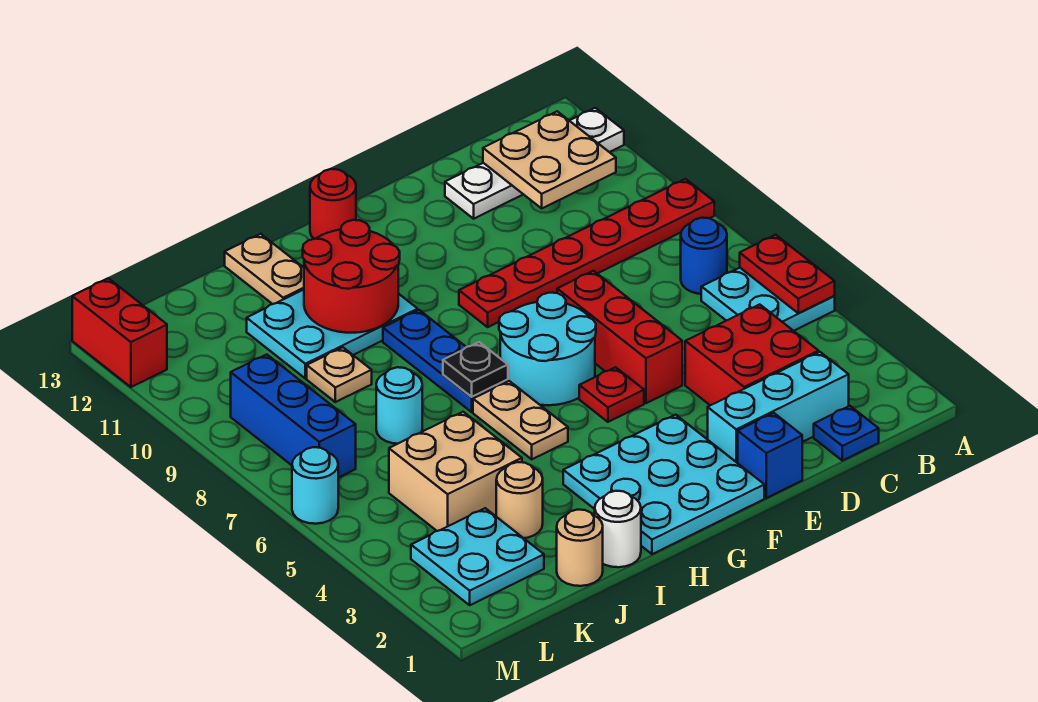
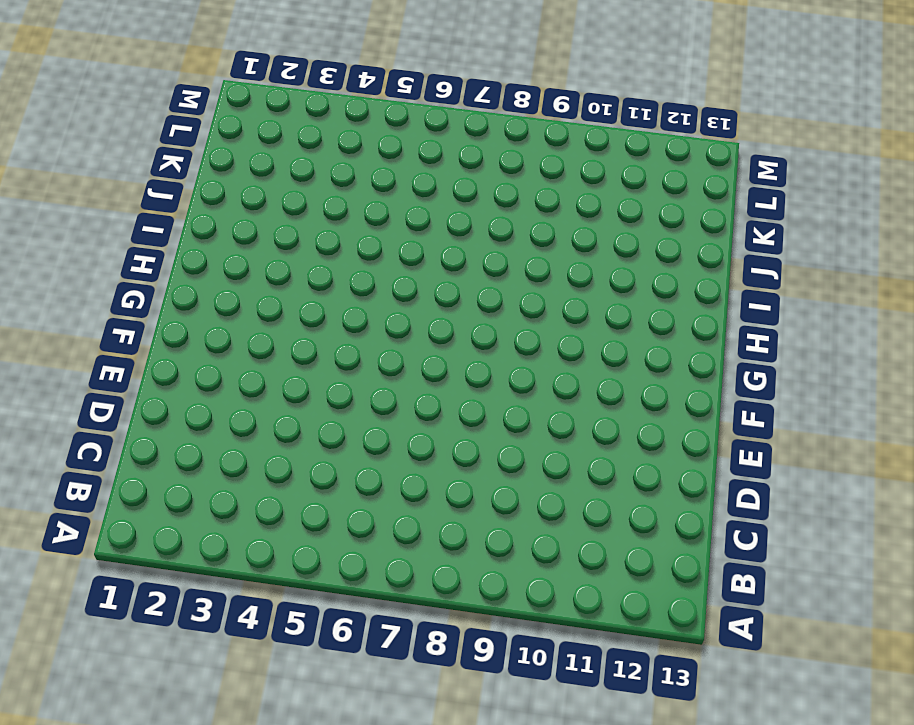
none -> cyan 2x2 plate [701,268,835,331]
none -> red 1x6 plate [459,179,714,327]
none -> white 1x4 plate [445,108,624,219]
none -> blue 1x1 round brick [681,218,727,294]

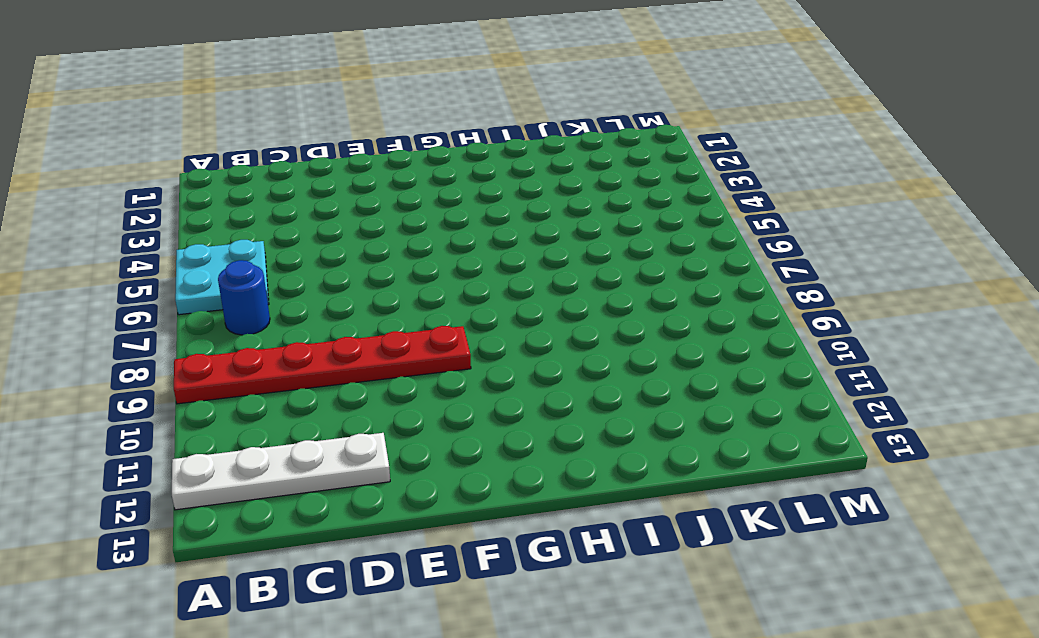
none -> blue 1x1 plate [814,406,879,461]
none -> cyan 1x3 brick [707,352,849,463]
none -> red 2x2 brick [685,304,818,405]
none -> blue 1x1 brick [738,413,802,498]

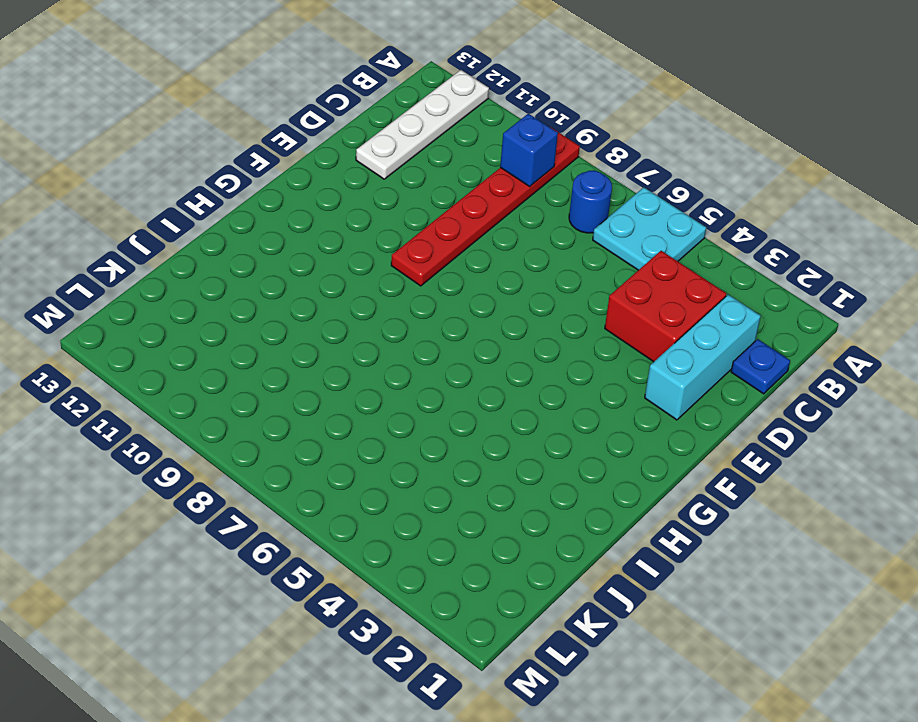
blue 1x1 brick [500,114,558,187] -> blue 1x1 brick moved to [738,413,802,498]
none -> red 1x3 brick [557,271,682,403]
none -> cyan 3x3 plate [563,415,764,554]
none -> red 1x1 plate [579,367,644,422]
none -> cyan 2x2 round brick [499,293,596,405]

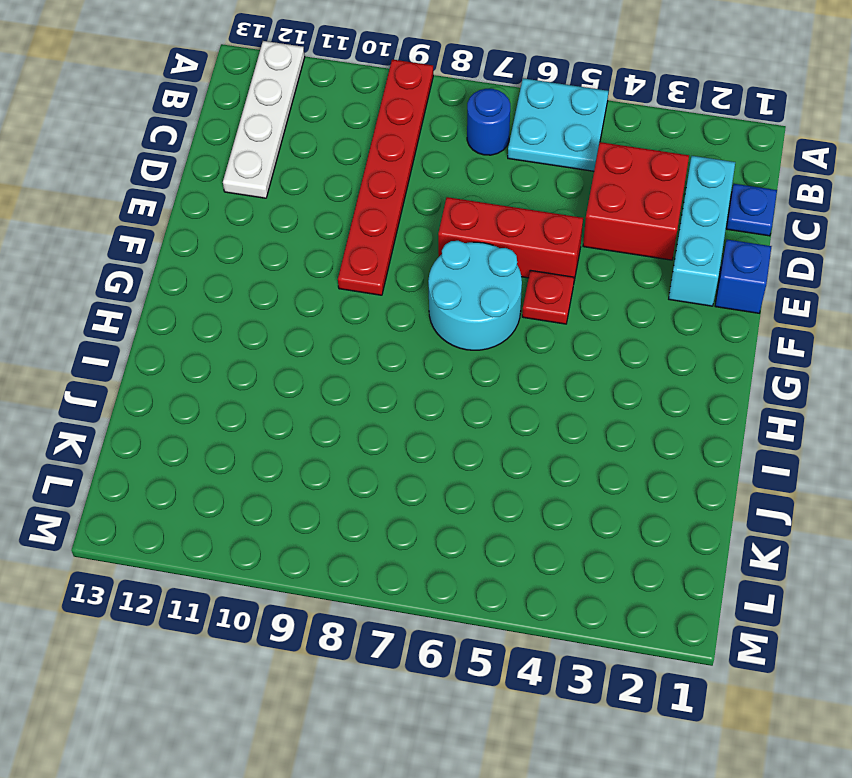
none -> cyan 3x3 plate [563,415,764,554]
none -> red 1x1 round brick [310,169,356,239]
none -> tan 1x2 plate [473,381,568,459]
none -> blue 1x3 plate [383,310,508,412]

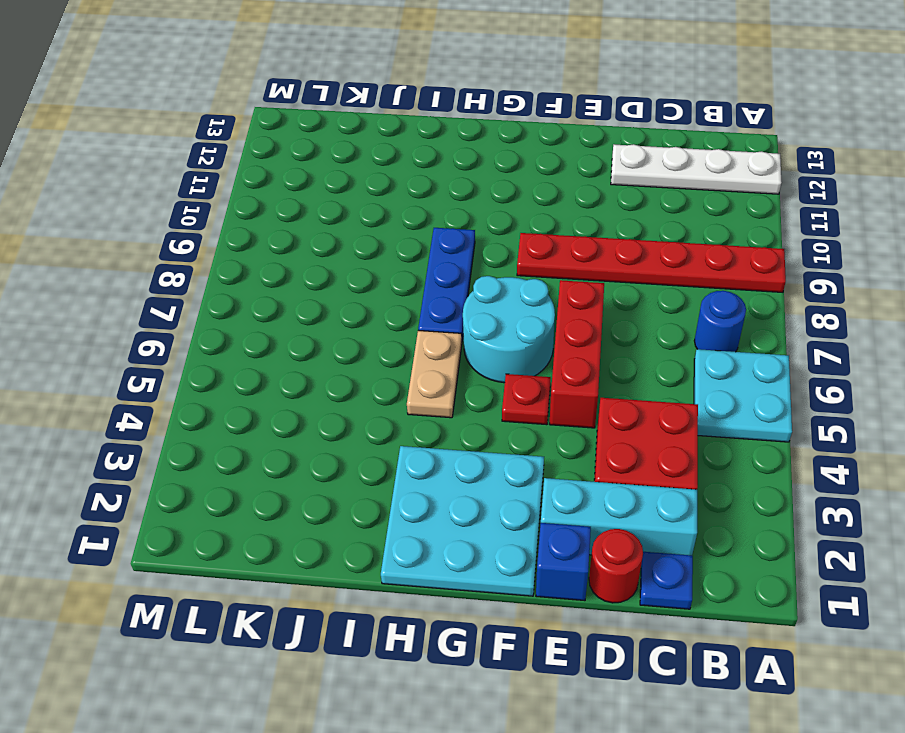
red 1x1 round brick [589,529,643,603] -> red 1x1 round brick moved to [310,169,356,239]
none -> cyan 2x3 plate [247,290,418,378]
none -> white 1x1 round brick [595,491,641,567]
none -> tan 1x2 plate [225,234,304,304]
none -> tan 1x1 round brick [557,510,603,586]

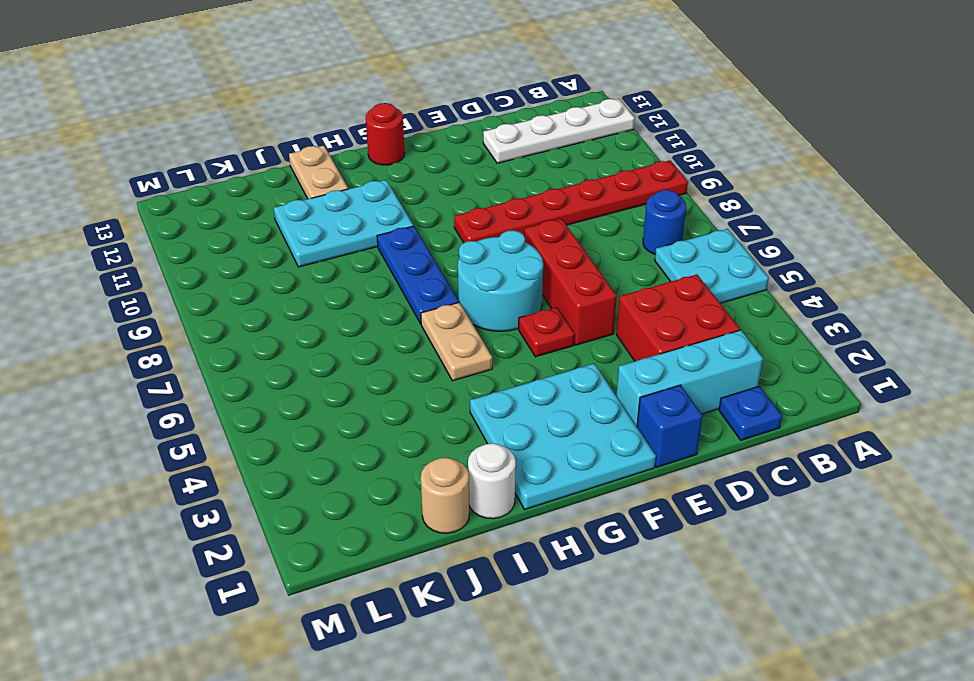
none -> tan 1x1 round brick [496,462,543,538]
none -> tan 2x2 brick [389,412,522,531]
none -> cyan 1x1 round brick [376,367,422,444]
none -> tan 1x1 plate [307,347,372,402]

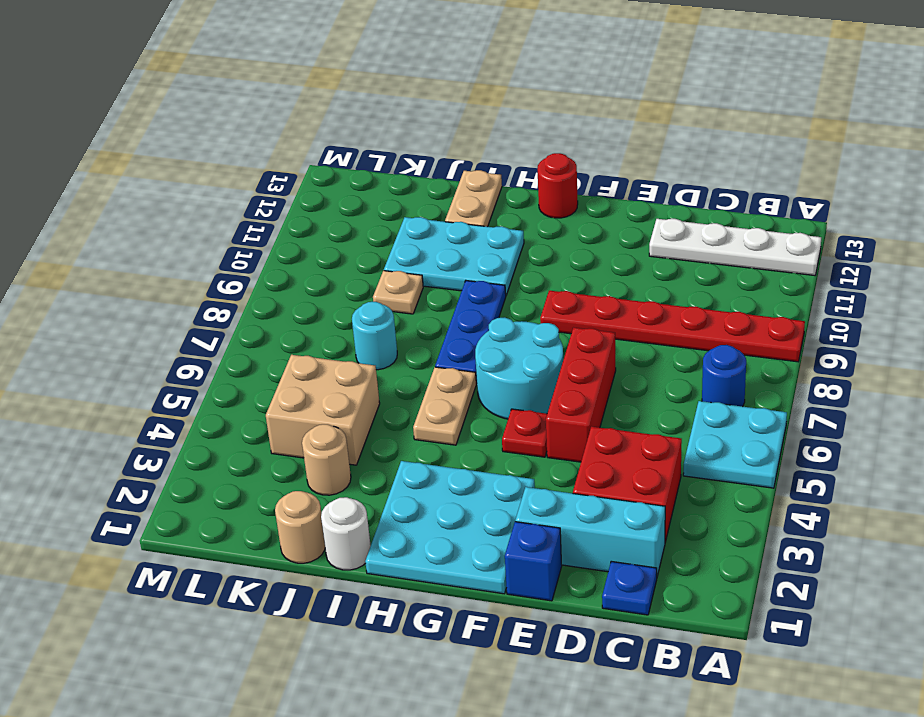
none -> cyan 2x2 plate [411,508,544,605]
none -> blue 1x3 brick [231,354,356,478]
none -> cyan 1x1 round brick [292,447,338,524]
none -> red 1x2 brick [72,278,167,387]

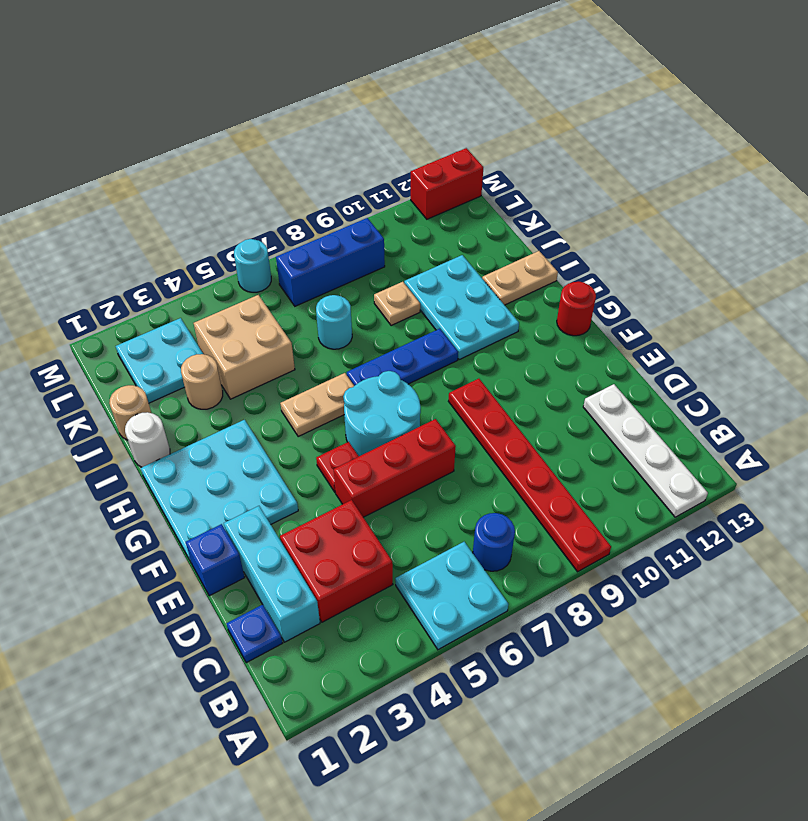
none -> red 1x2 plate [740,235,835,313]
none -> tan 2x2 plate [483,111,616,208]
none -> black 1x1 plate [443,342,508,397]
none -> red 2x2 round brick [303,220,400,333]

